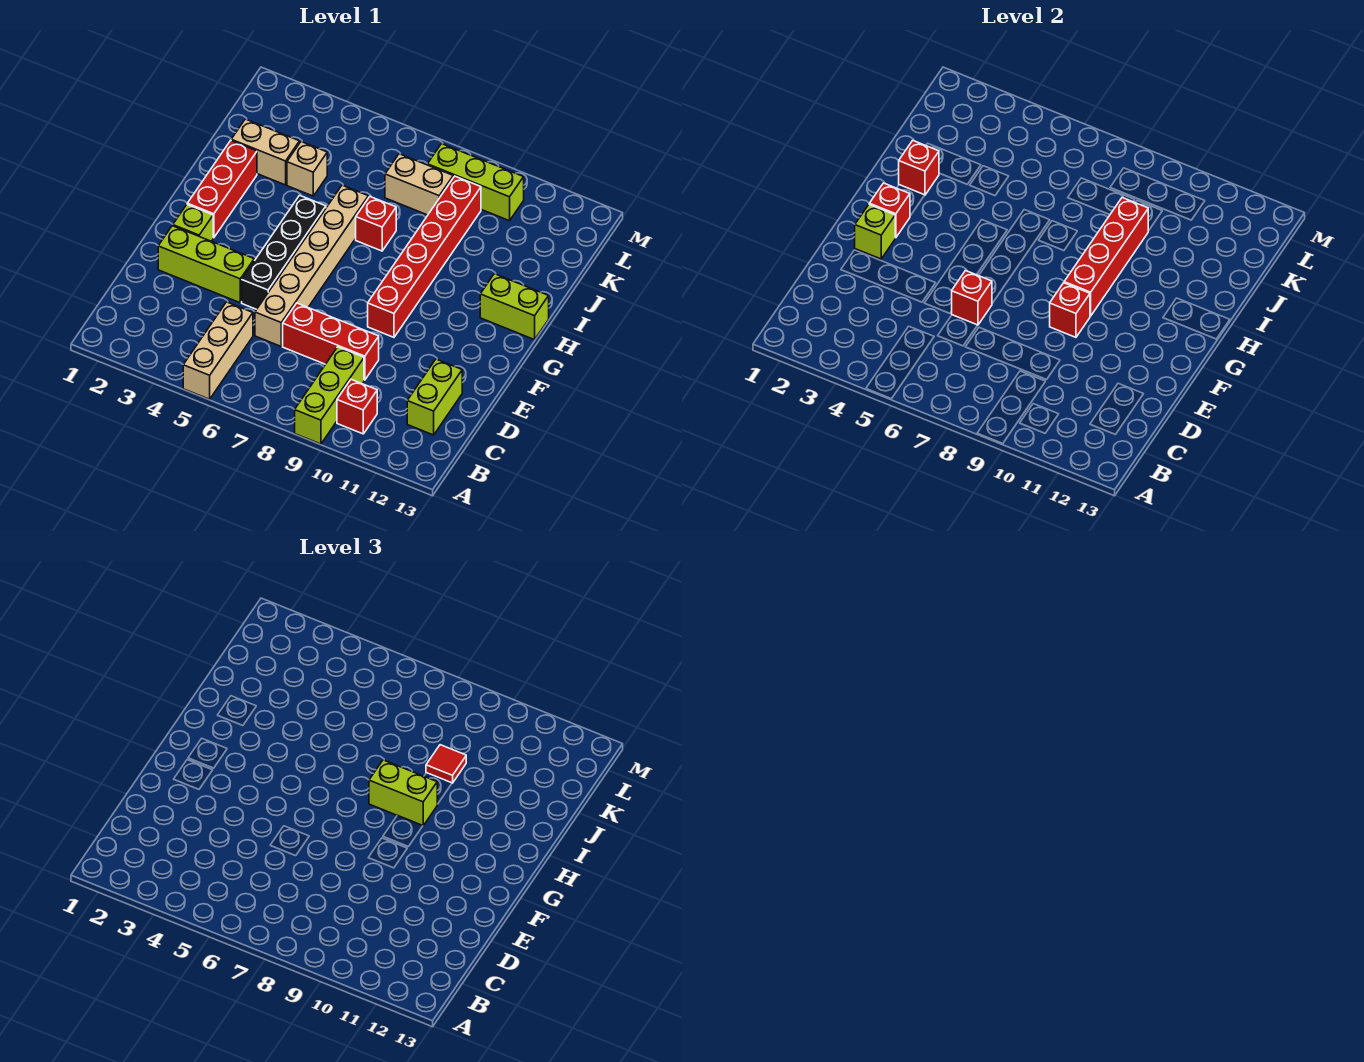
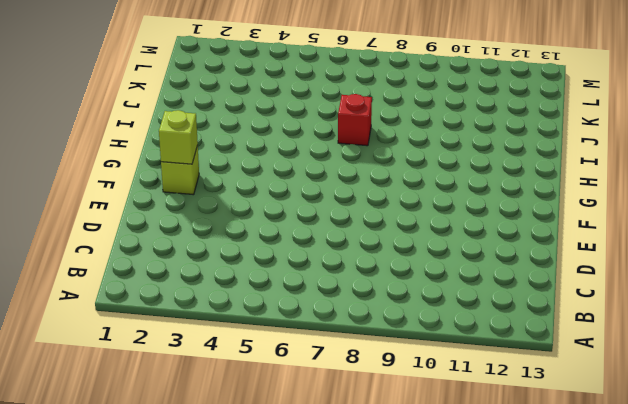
none -> tan 1x3 brick [183,302,253,399]
none -> lime 1x3 brick [295,347,364,444]
none -> red 1x1 brick [337,379,377,434]

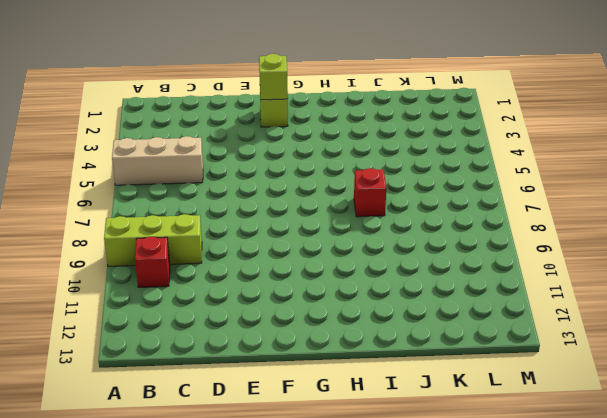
none -> lime 1x2 brick [407,359,462,435]
none -> tan 1x6 brick [255,185,368,346]
none -> red 1x3 brick [283,303,379,380]

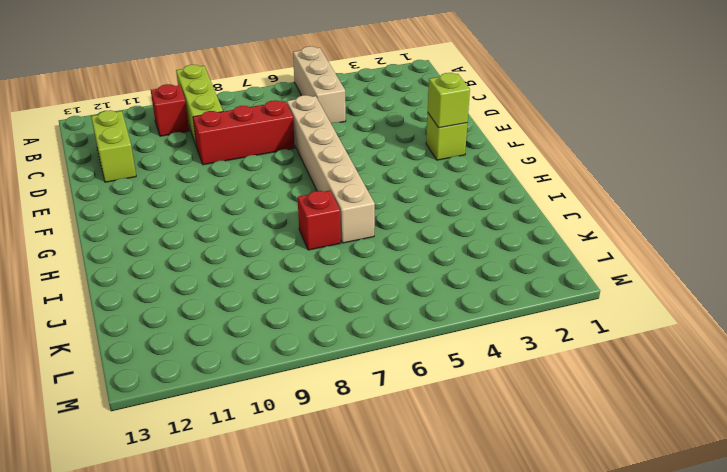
none -> lime 1x3 brick [158,226,254,303]
none -> black 1x4 brick [242,195,326,309]
none -> red 1x6 brick [368,176,481,337]

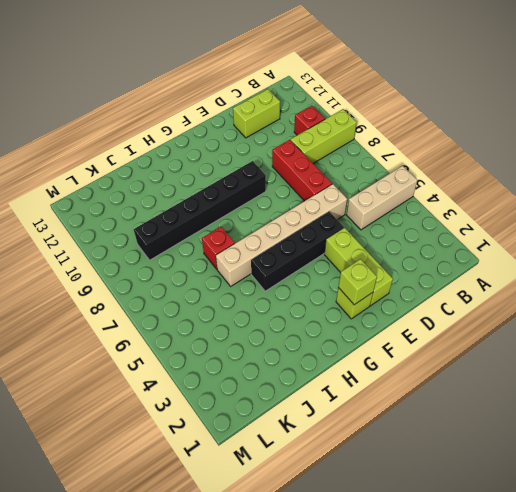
black 1x6 brick [133,161,266,260] -> red 1x6 brick [368,176,481,337]
none -> red 1x3 brick [187,141,257,238]
none -> lime 1x2 brick [480,274,549,340]
none -> tan 1x2 brick [231,119,300,185]

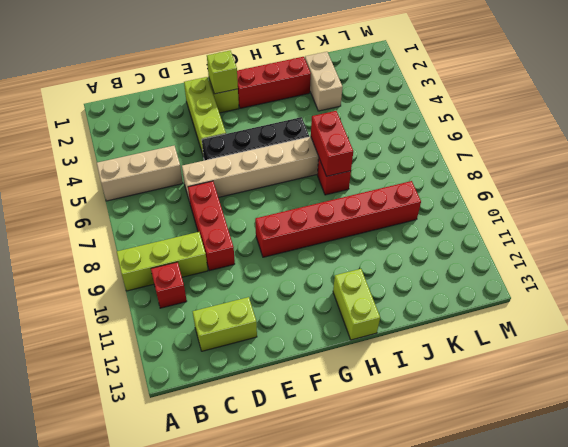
red 1x2 brick [311,111,353,176] -> none
none -> tan 1x1 brick [287,142,327,196]
none -> tan 1x2 brick [385,154,453,215]
none -> lime 1x3 brick [427,144,524,221]

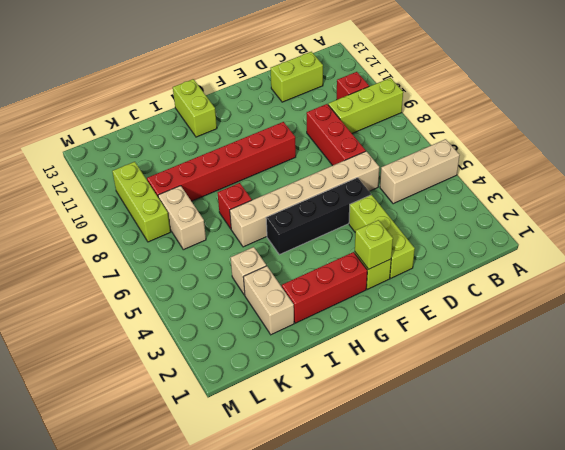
none -> red 1x1 brick [951,271,992,325]
none -> red 1x1 brick [1050,283,1090,337]
none -> red 1x1 brick [869,183,910,238]

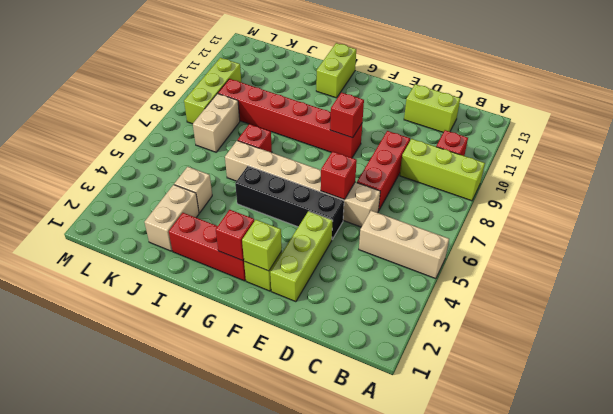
none -> red 1x4 brick [1064,198,1148,316]
none -> red 1x1 brick [899,141,939,195]
none -> lime 1x2 brick [369,760,437,826]

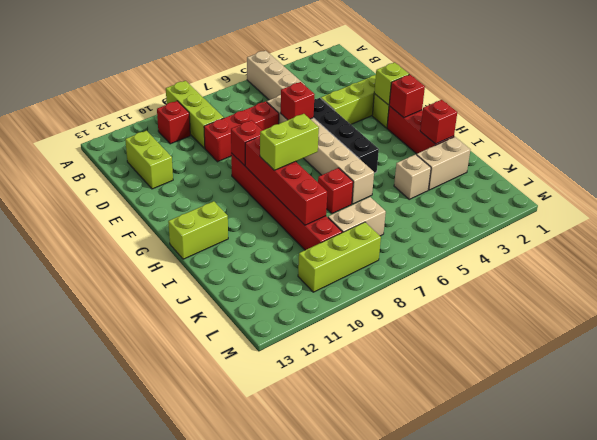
none -> red 1x1 tile [426,745,466,783]

